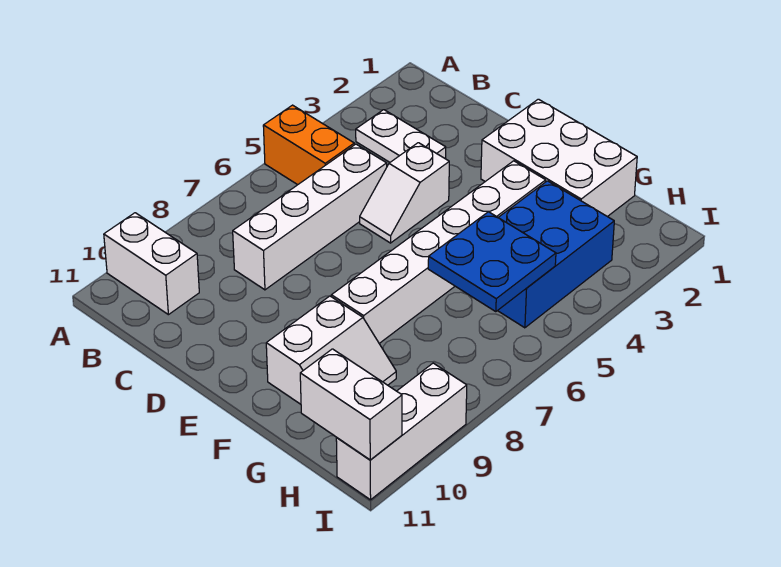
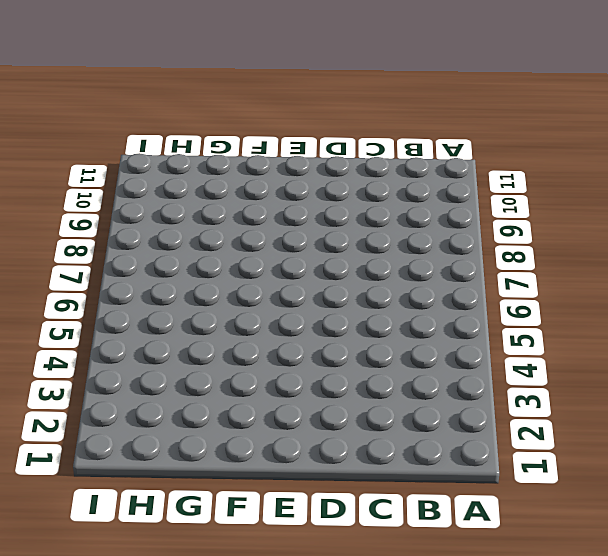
none -> orange 1x2 brick [263,105,354,185]
none -> white 1x2 brick [104,213,199,315]
none -> white 1x2 plate [356,110,446,162]

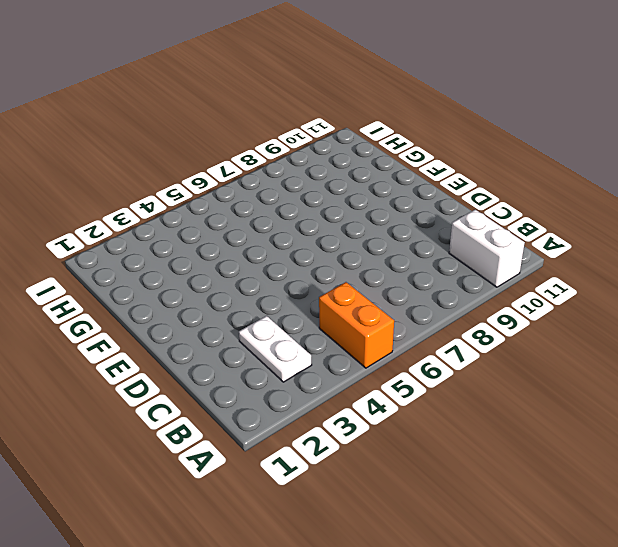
none -> white 1x4 brick [233,144,387,290]
none -> white 1x2 slope [360,143,449,243]
none -> white 2x3 brick [481,99,637,217]

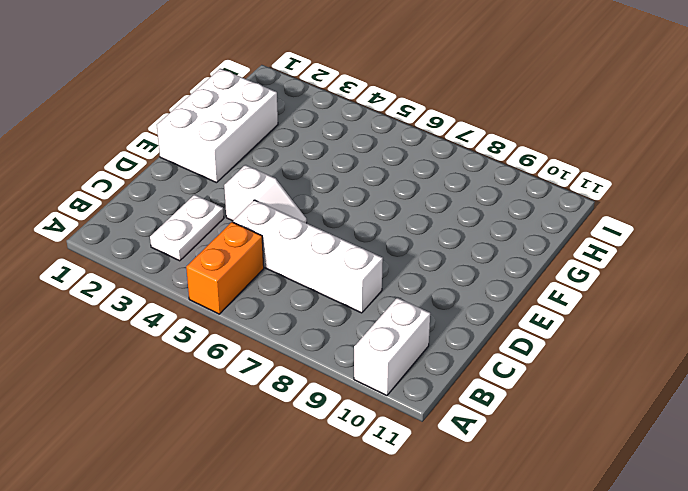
none -> white 1x6 brick [331,161,546,343]
none -> white 2x2 slope [266,296,396,404]
none -> blue 2x3 brick [498,181,614,328]

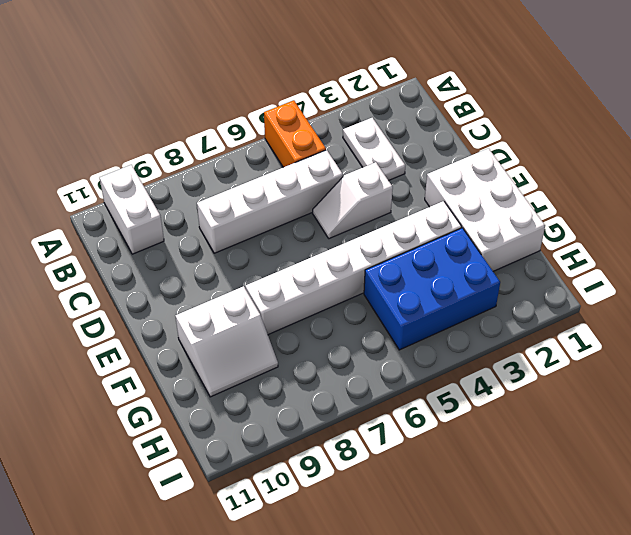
none -> white 1x3 brick [336,363,467,500]
none -> blue 2x2 plate [428,212,556,312]
none -> white 1x2 brick [300,349,402,460]

